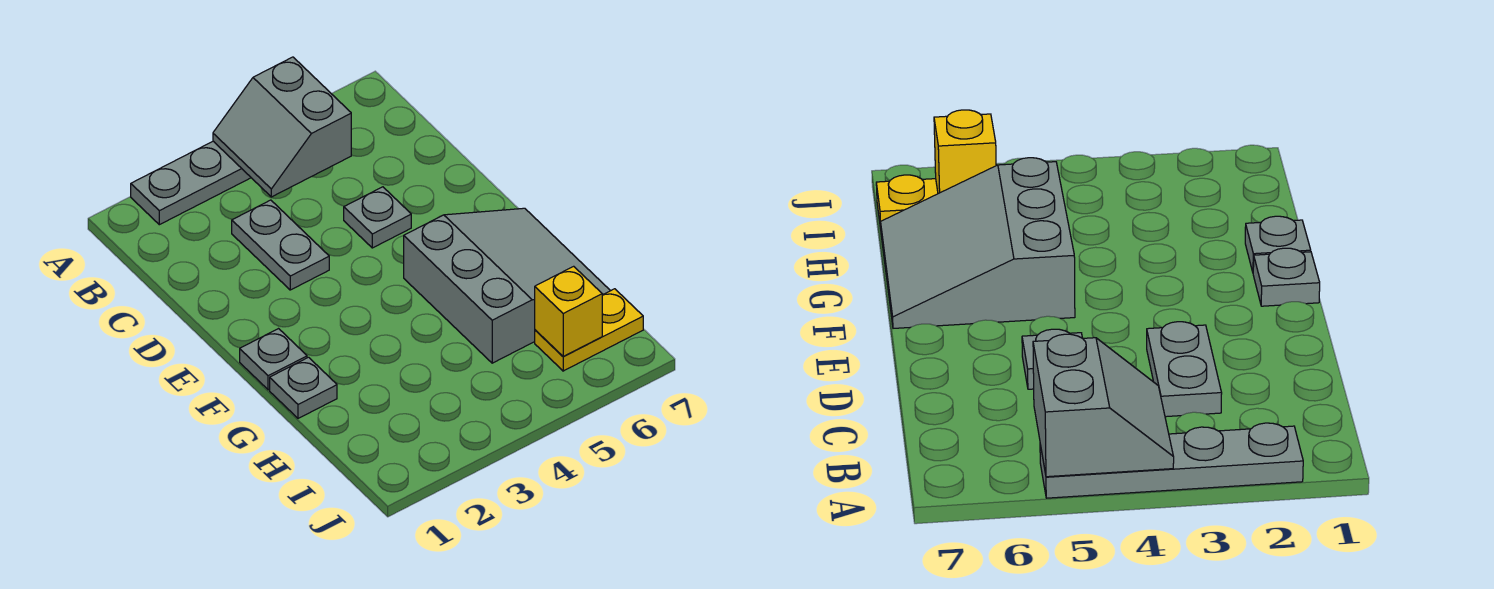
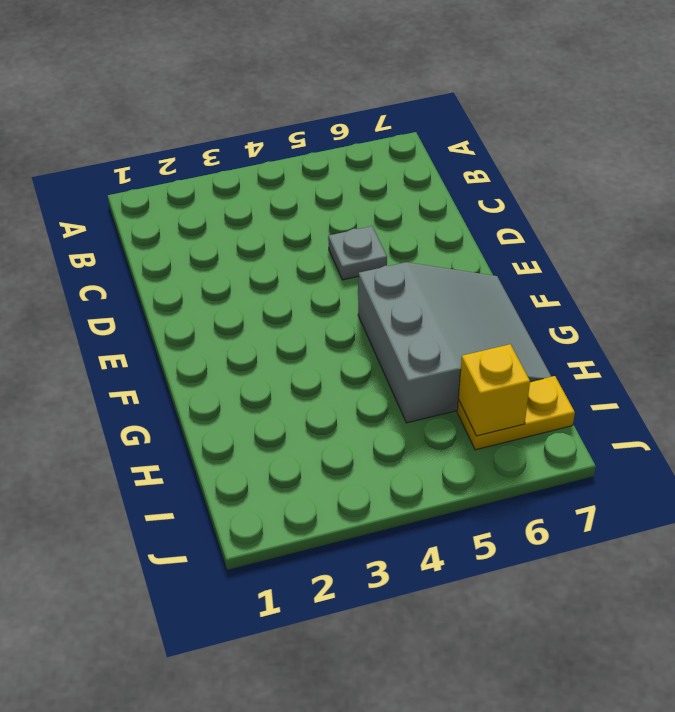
none -> grey 1x4 plate [131,141,251,225]
none -> grey 1x2 plate [232,200,329,290]

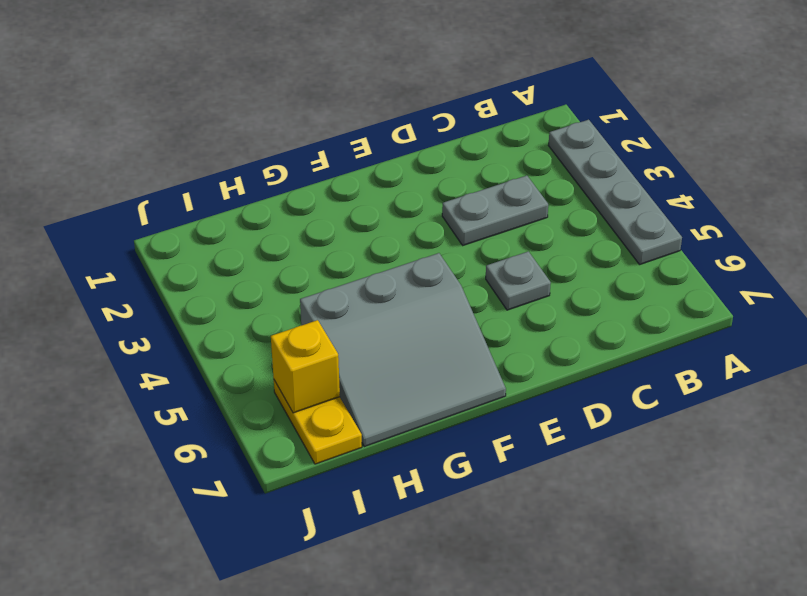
none -> grey 1x1 plate [240,329,307,390]
none -> grey 1x1 plate [270,357,337,418]

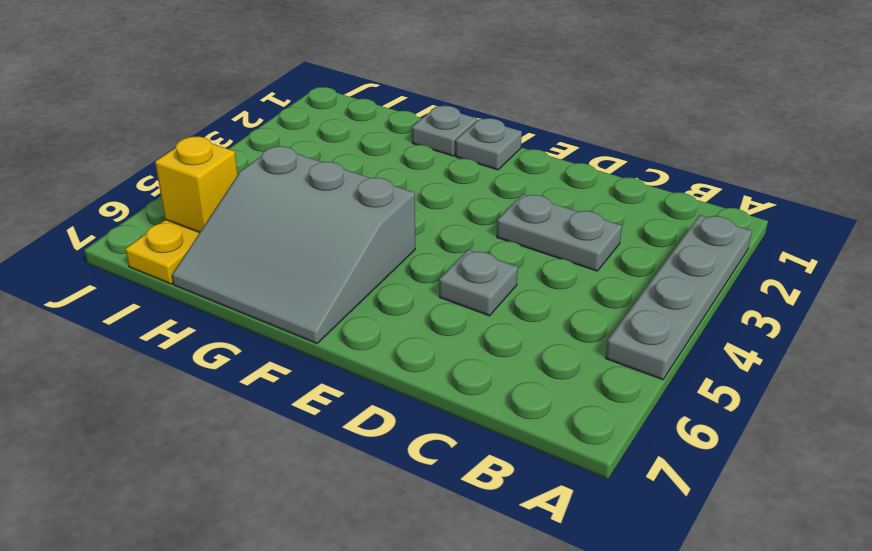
none -> grey 2x2 slope [213,57,351,197]

